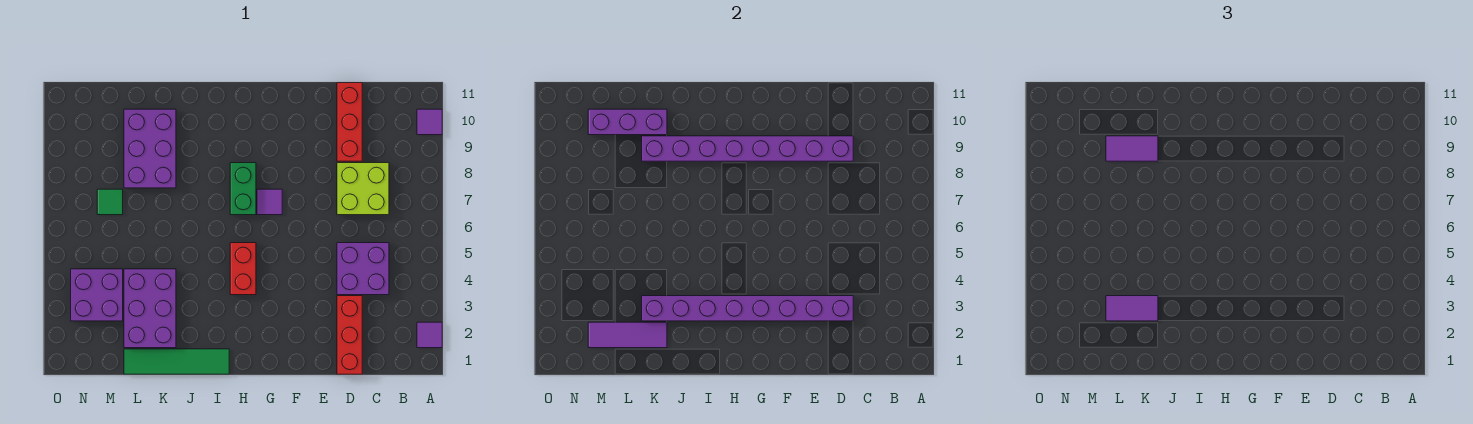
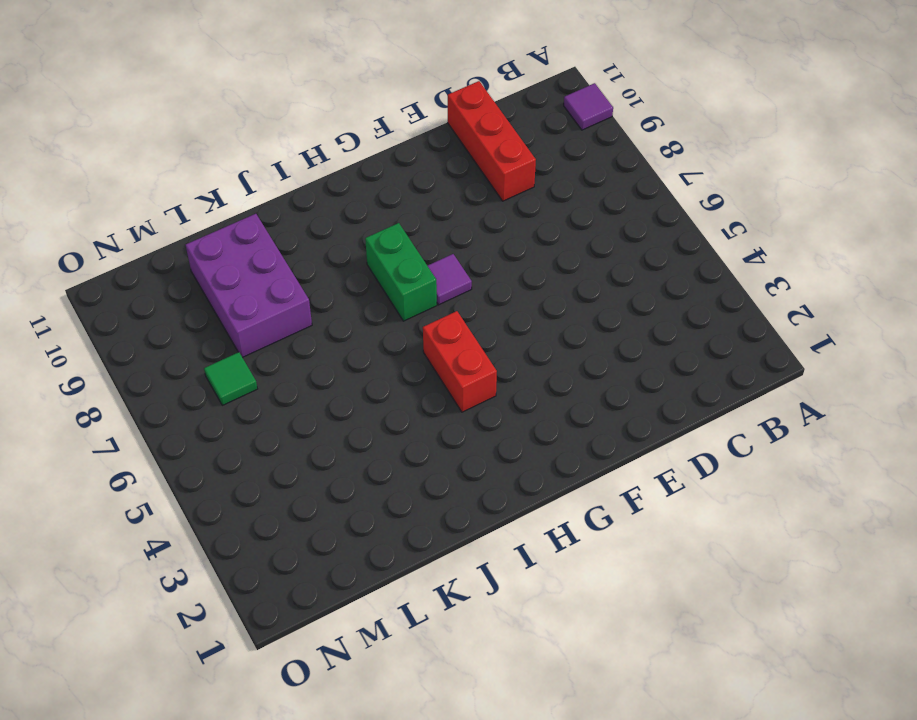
none -> purple 1x1 tile [417,322,442,348]
none -> purple 2x2 brick [337,243,389,295]
none -> lime 2x2 brick [337,163,389,215]

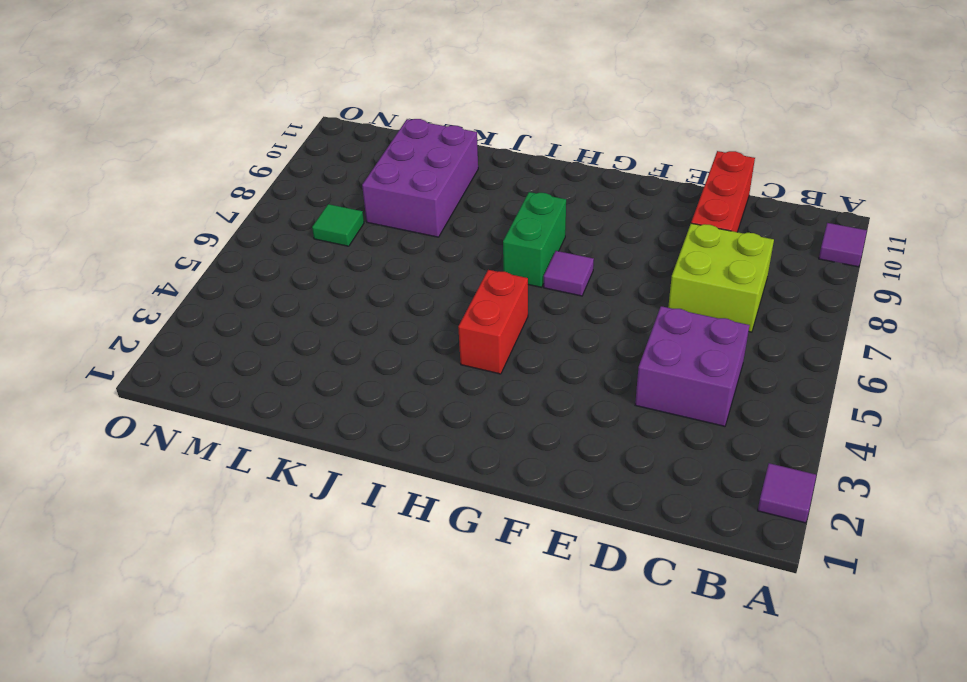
none -> red 1x3 brick [337,296,362,374]
none -> green 1x4 tile [124,349,229,374]
none -> purple 2x3 brick [124,269,176,348]

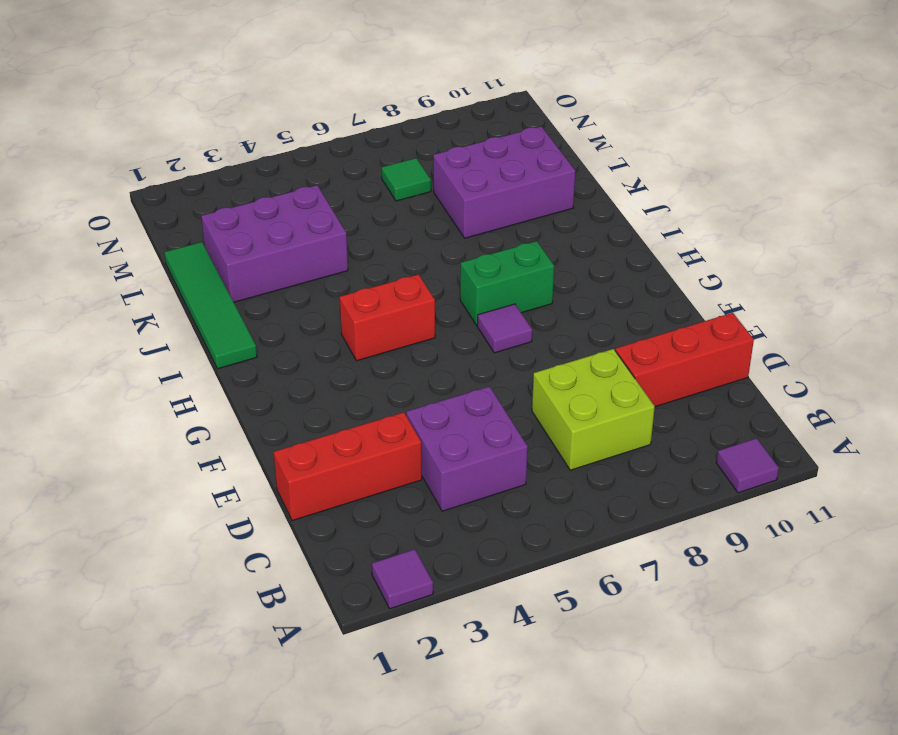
none -> purple 2x2 brick [71,269,123,321]
none -> purple 1x8 brick [642,296,853,321]
none -> purple 1x8 brick [642,136,853,161]

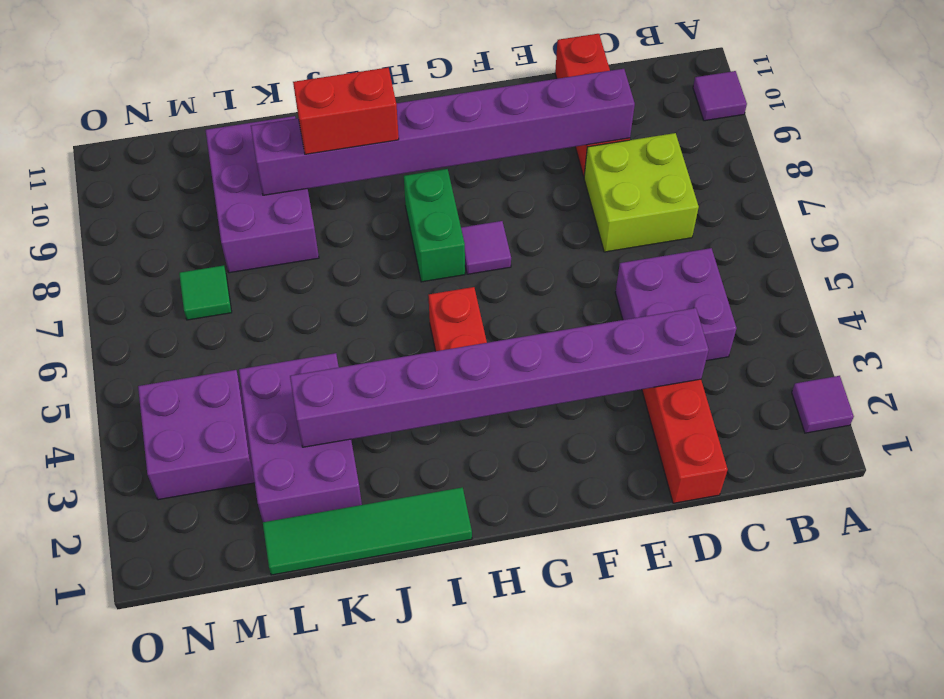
red 1x2 brick [293,68,399,154] -> none
none -> purple 1x3 tile [588,322,667,348]
none -> purple 1x3 brick [588,109,667,135]
none -> purple 1x2 tile [1106,296,1158,321]

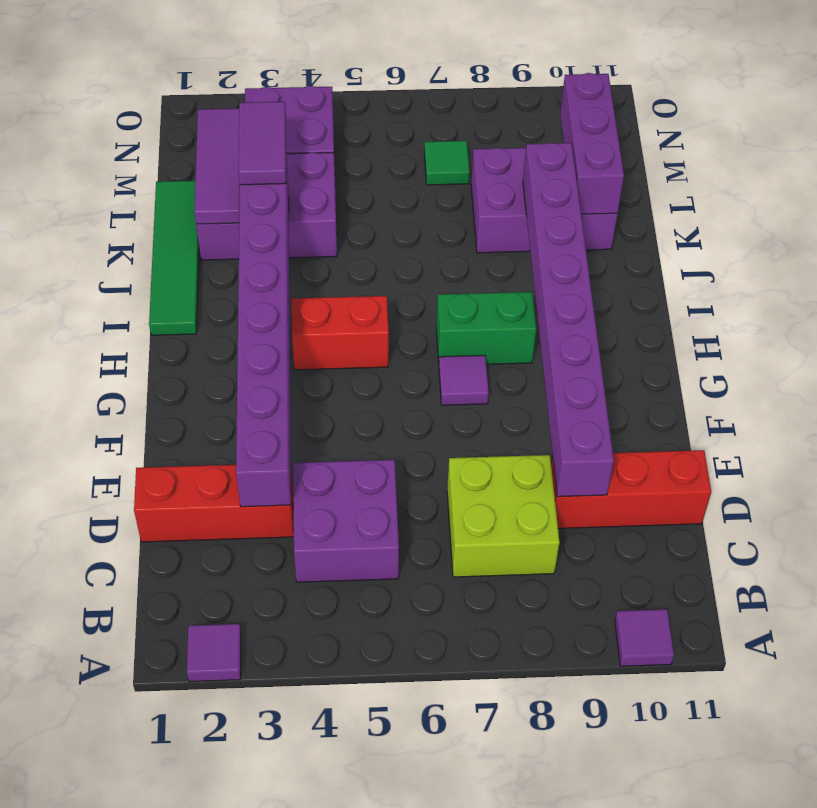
none -> purple 1x2 tile [1106,136,1158,161]

